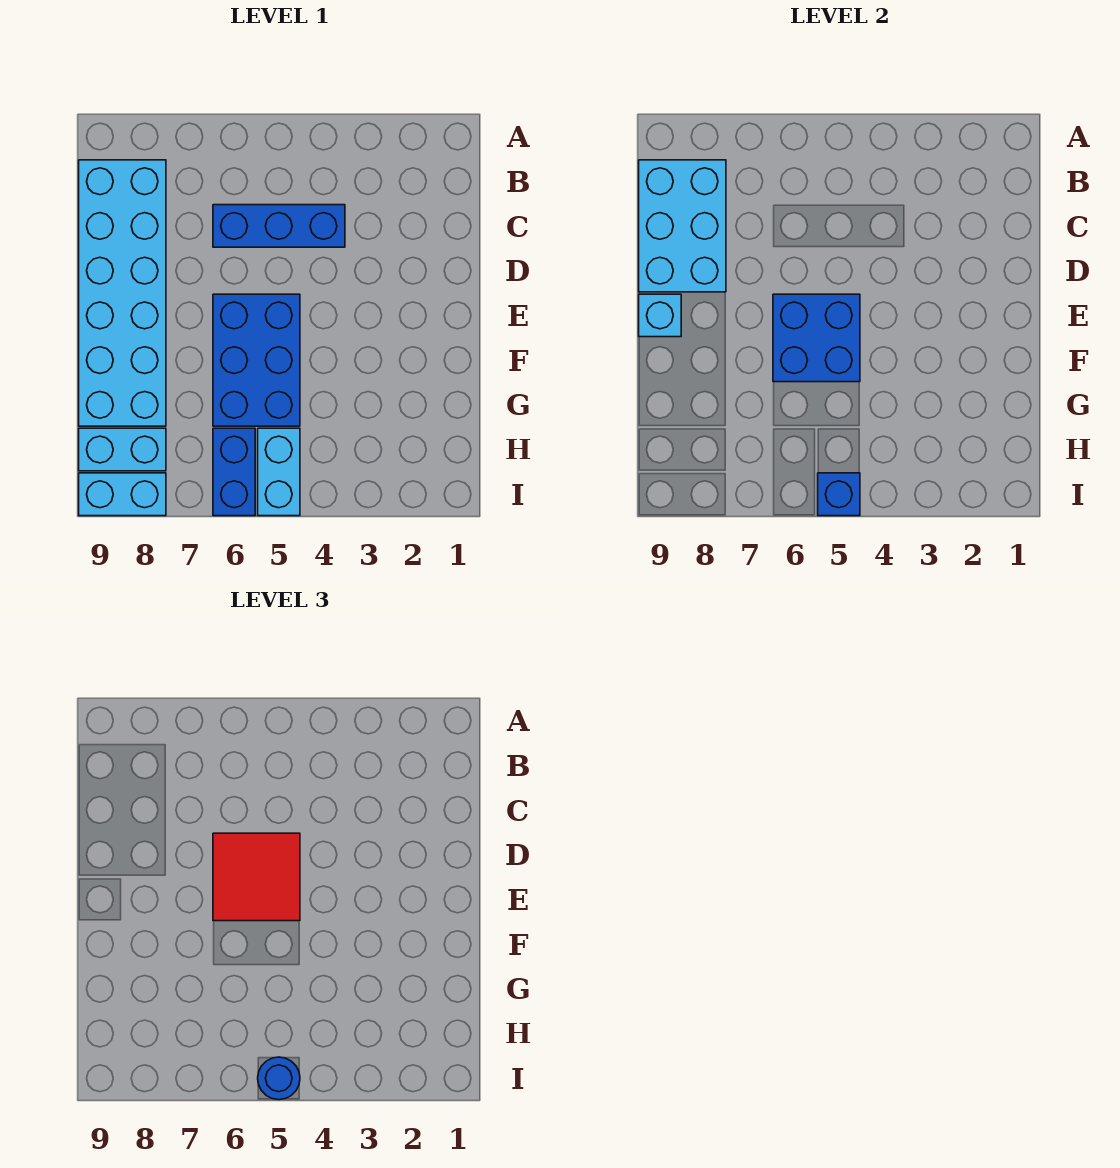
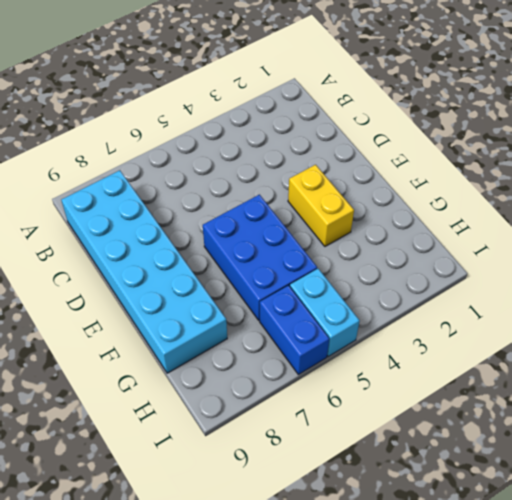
yellow 1x2 brick [288,165,354,246] -> none
none -> blue 1x3 brick [213,205,345,247]
none -> cyan 1x2 brick [79,428,166,471]
none -> cyan 1x2 brick [79,473,166,516]

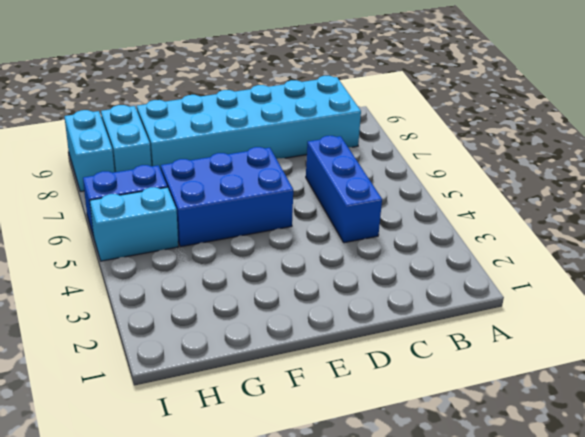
none -> cyan 2x3 brick [639,160,726,292]
none -> blue 2x2 brick [773,294,860,382]
none -> cyan 1x1 brick [639,294,681,337]

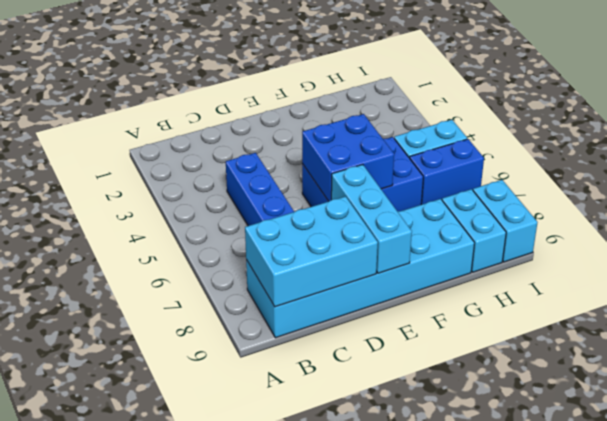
cyan 1x3 brick [331,165,412,273] -> cyan 1x1 brick [639,294,681,337]
none -> blue 1x1 brick [818,473,860,516]
none -> red 2x2 tile [213,833,300,921]
none -> blue 1x1 round brick [258,1057,300,1100]

